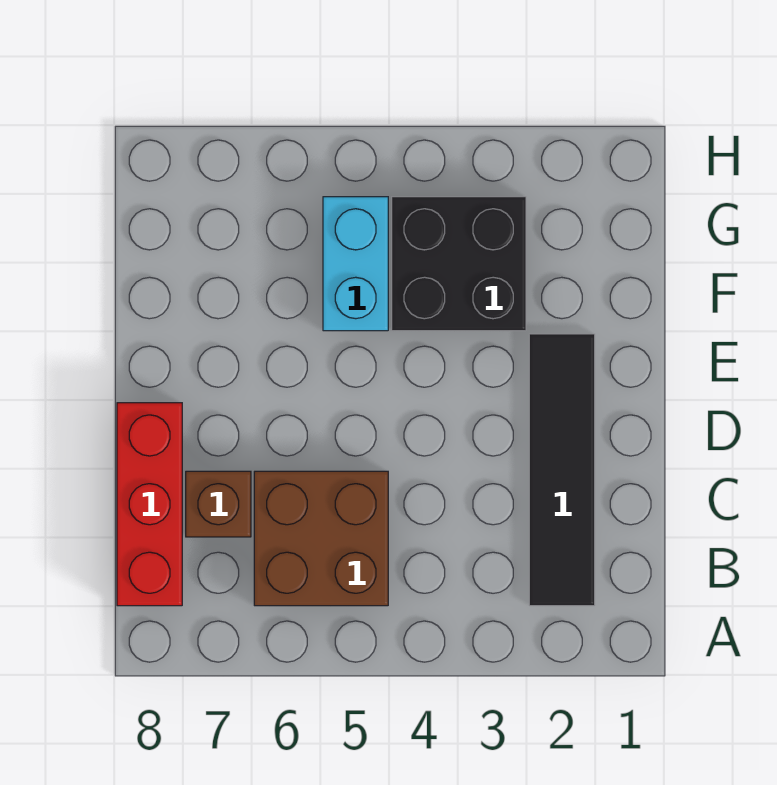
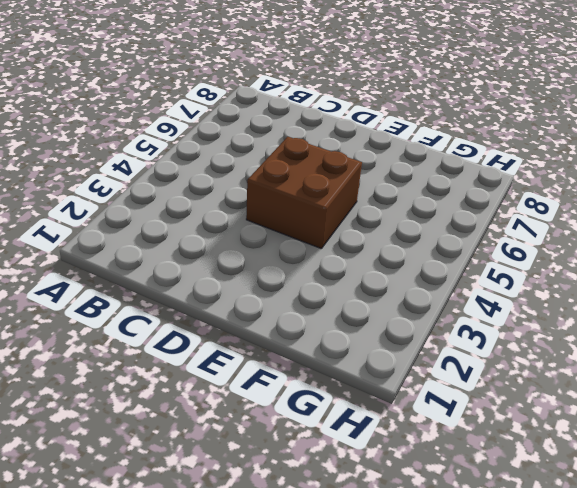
brown 2x2 brick [246,137,362,249] -> brown 2x2 brick moved to [254,471,388,606]
none -> black 1x4 tile [529,334,595,606]
none -> red 1x3 brick [117,403,182,606]

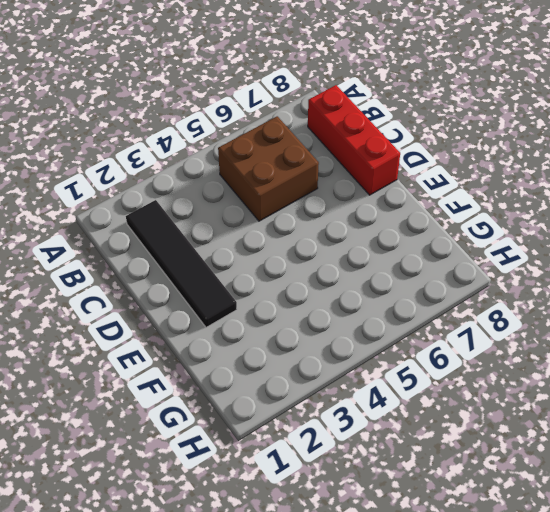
none -> brown 1x1 brick [186,471,251,537]
none -> black 2x2 brick [392,197,526,331]

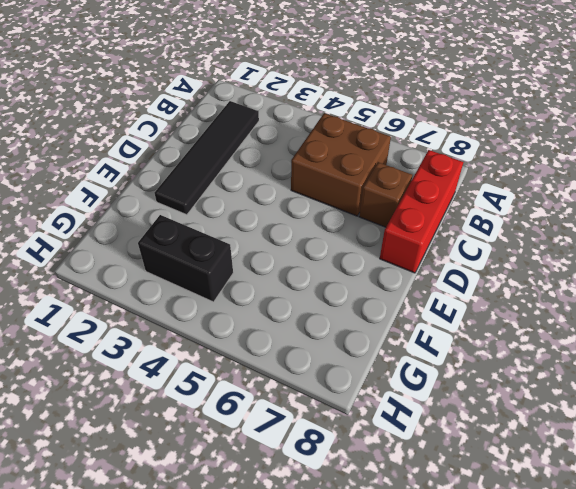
black 1x2 brick [138,215,233,302] -> black 2x2 brick [392,197,526,331]
none -> cyan 1x2 brick [323,197,388,331]

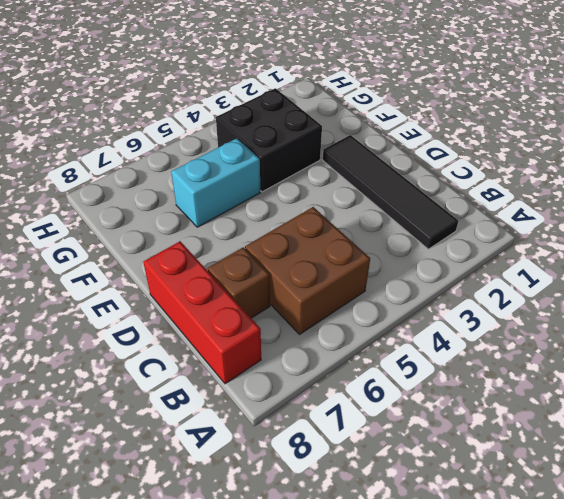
cyan 1x2 brick [171,138,260,227] -> cyan 1x2 brick turned to [323,197,388,331]

